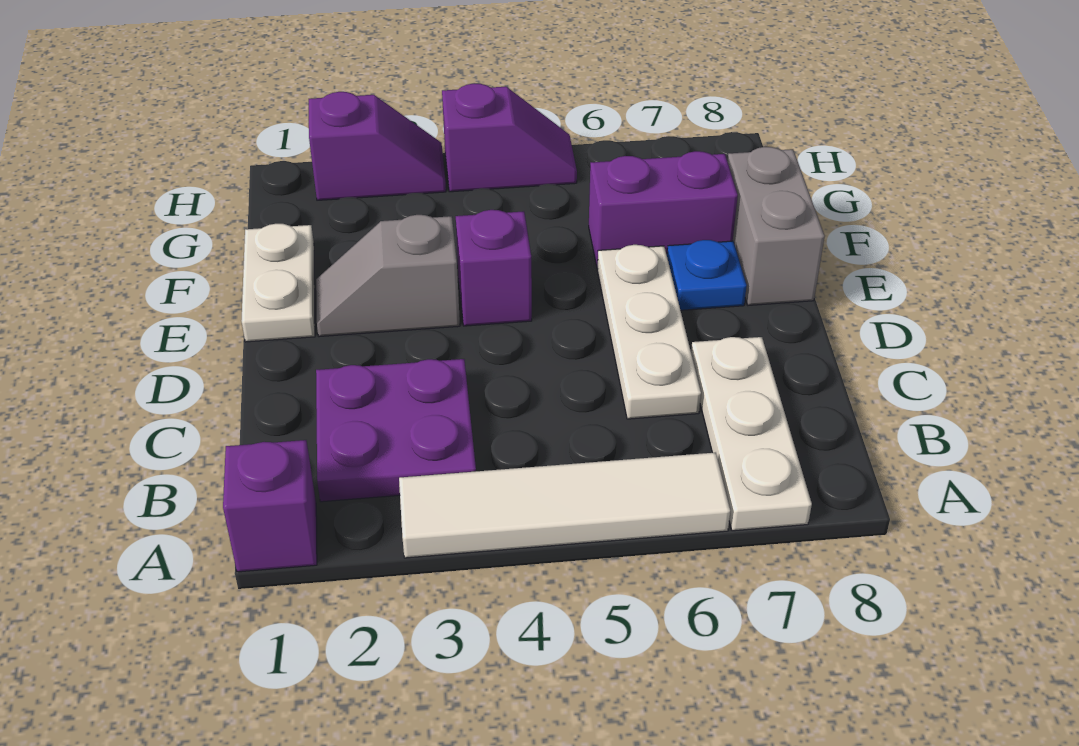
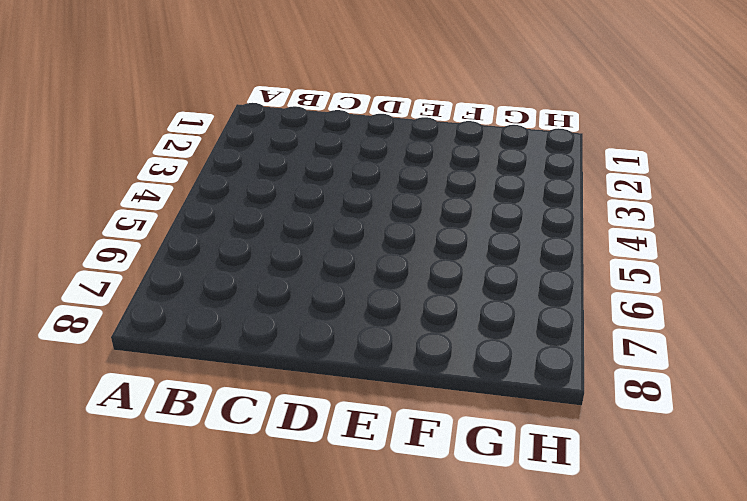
none -> purple 1x1 brick [223,440,317,572]
none -> white 1x4 tile [399,452,730,558]
none -> white 1x3 plate [691,337,812,531]

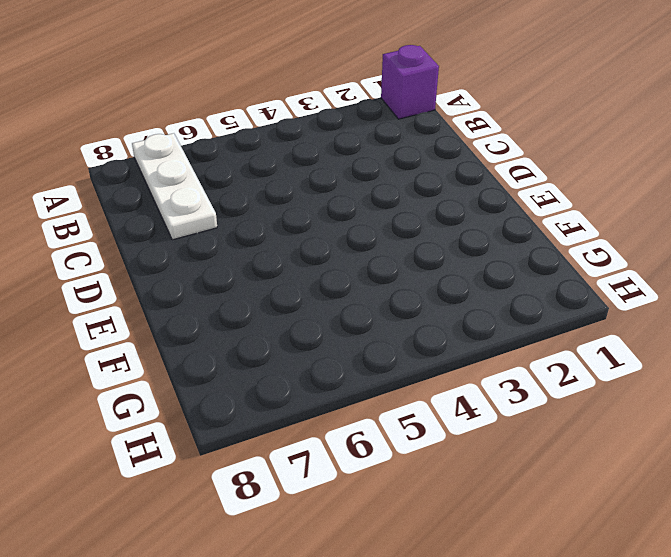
none -> white 1x4 tile [399,452,730,558]
none -> purple 2x2 plate [316,359,476,502]
none -> white 1x3 plate [597,245,701,419]

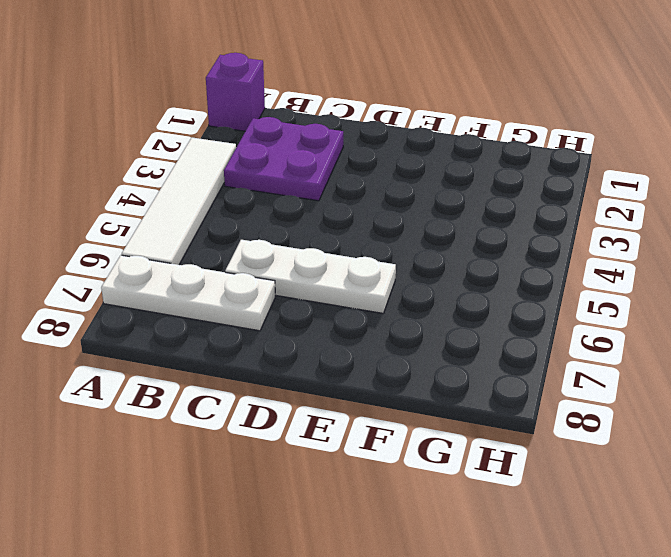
none -> white 1x2 plate [241,224,315,342]
none -> grey 1x2 slope [316,215,460,337]
none -> purple 1x1 brick [456,210,532,326]

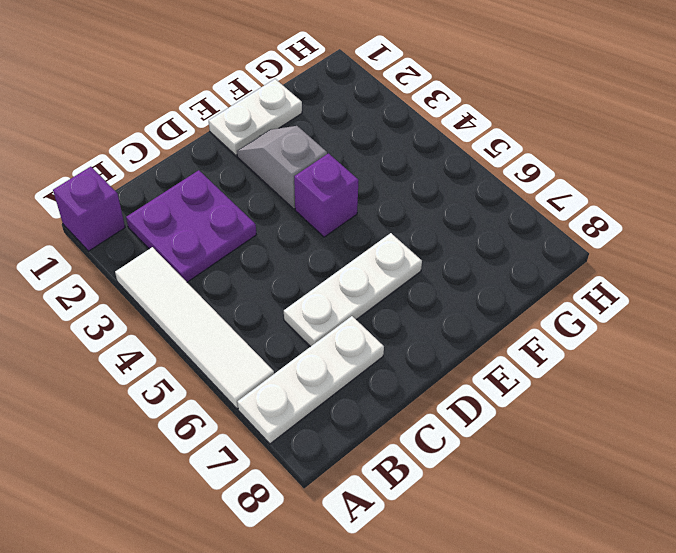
none -> blue 1x1 plate [667,240,747,310]
none -> grey 1x2 brick [727,147,825,305]
none -> purple 1x2 brick [589,151,738,269]

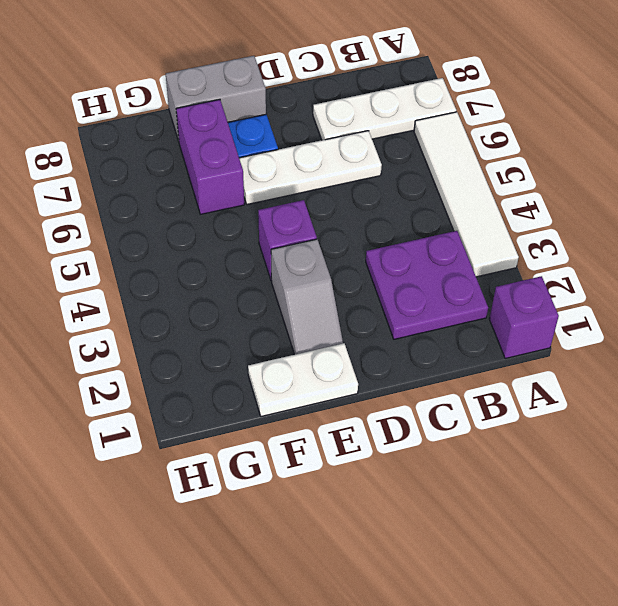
none -> purple 1x2 slope [309,92,446,200]
none -> purple 1x2 slope [442,83,577,192]

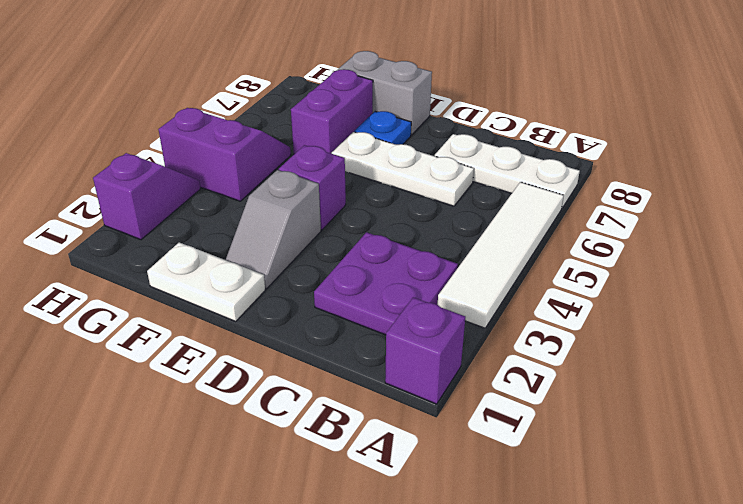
purple 2x2 slope [158,108,291,201] -> purple 1x2 slope [442,83,577,192]

